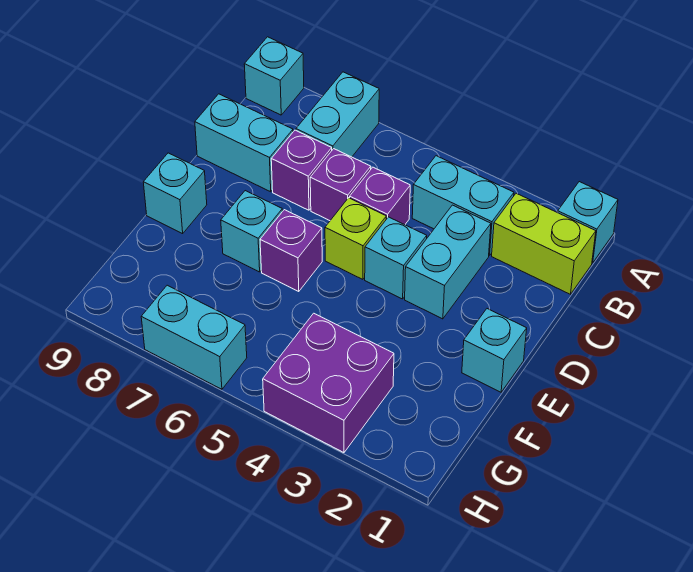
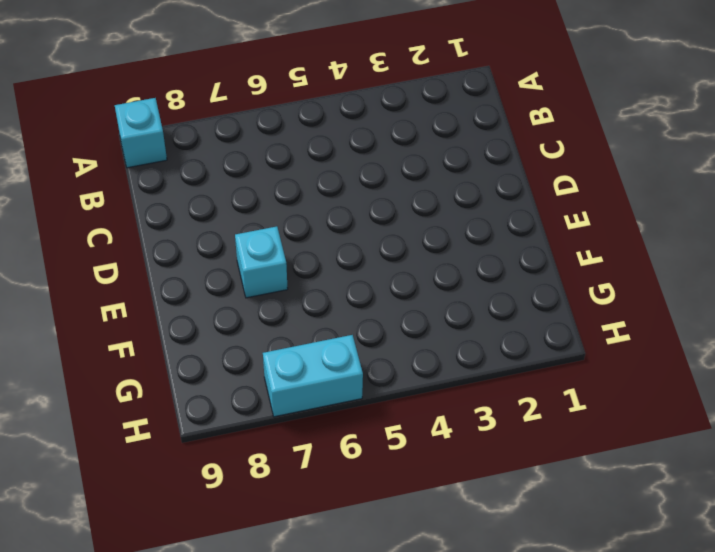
none -> cyan 1x1 brick [558,182,618,263]
none -> cyan 1x2 brick [296,72,379,157]
none -> lime 1x2 brick [492,193,596,294]

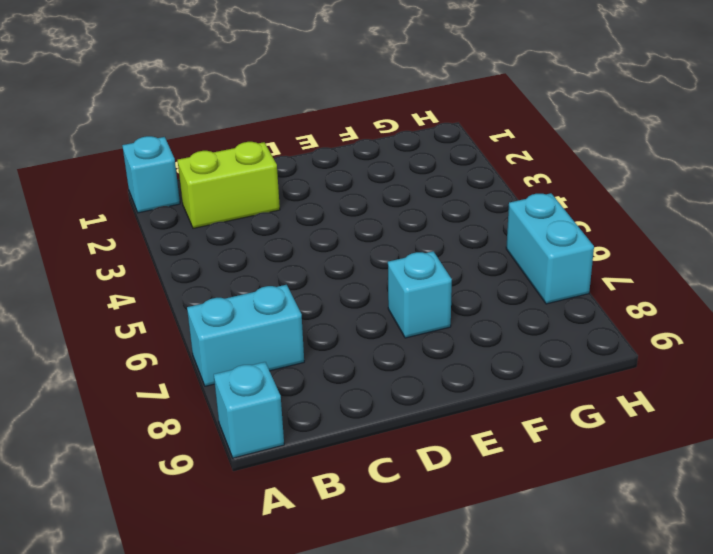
lime 1x2 brick [178,142,280,228] -> lime 1x2 brick turned to [492,193,596,294]
none -> cyan 1x2 brick [412,156,514,256]
none -> cyan 1x2 brick [405,205,491,319]
none -> purple 1x1 brick [350,167,410,225]

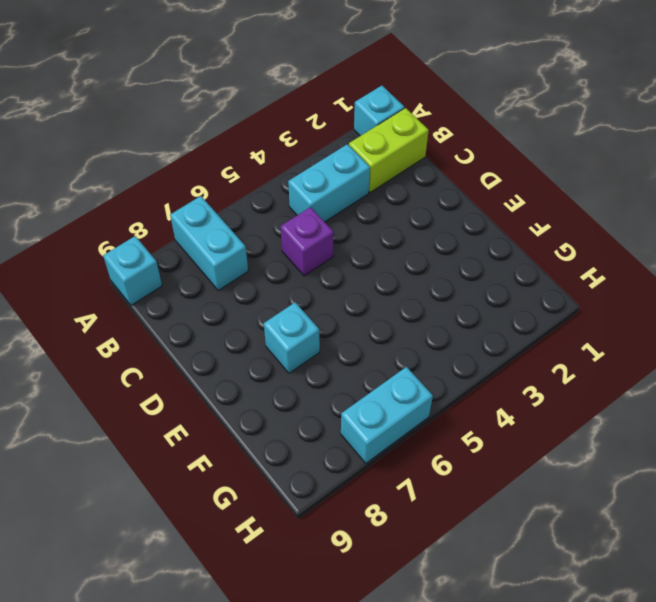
none -> cyan 1x2 brick [405,205,491,319]
none -> purple 1x1 brick [310,149,371,221]
none -> purple 1x1 brick [271,130,332,210]

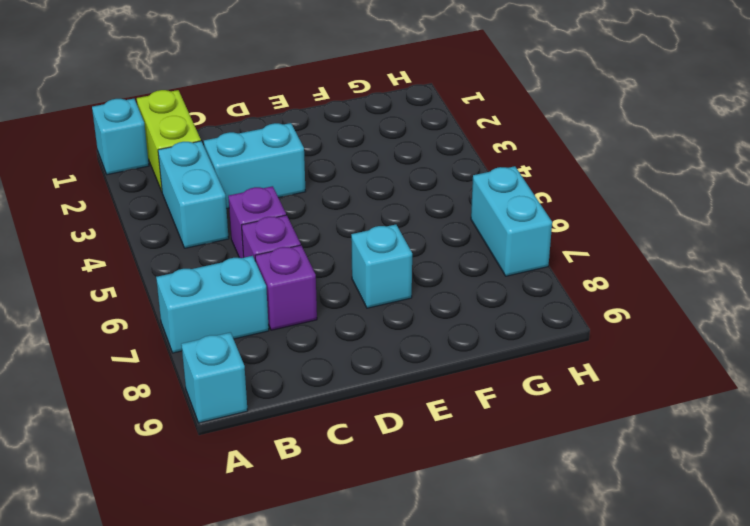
none -> cyan 1x2 brick [195,94,293,192]
none -> cyan 1x1 brick [365,217,427,299]
none -> lime 1x1 brick [325,198,386,279]

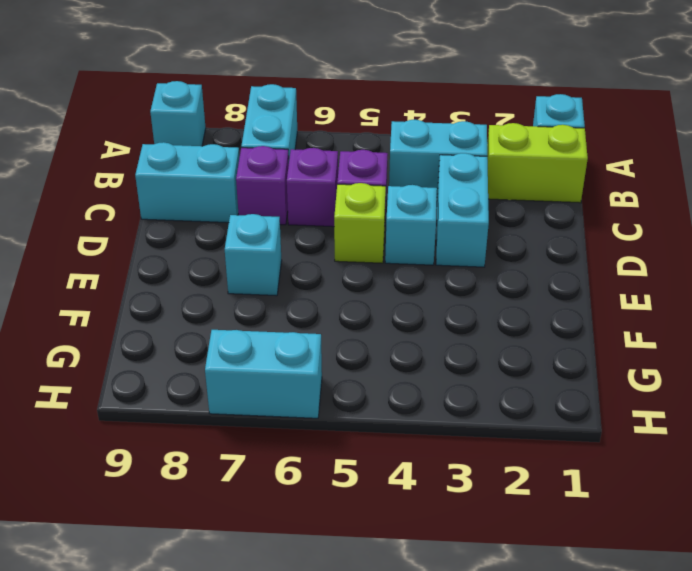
none -> cyan 1x1 brick [462,309,527,392]
none -> purple 1x1 brick [260,210,322,291]
none -> cyan 1x1 brick [143,153,207,234]

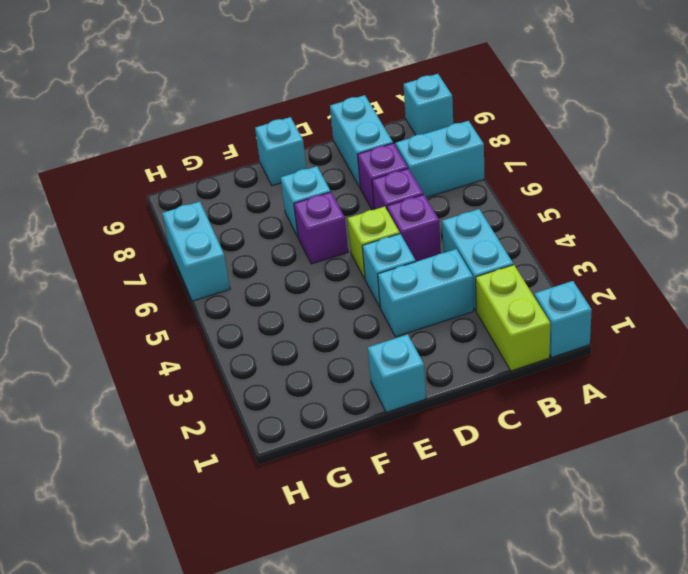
none -> purple 2x2 brick [263,313,394,453]

